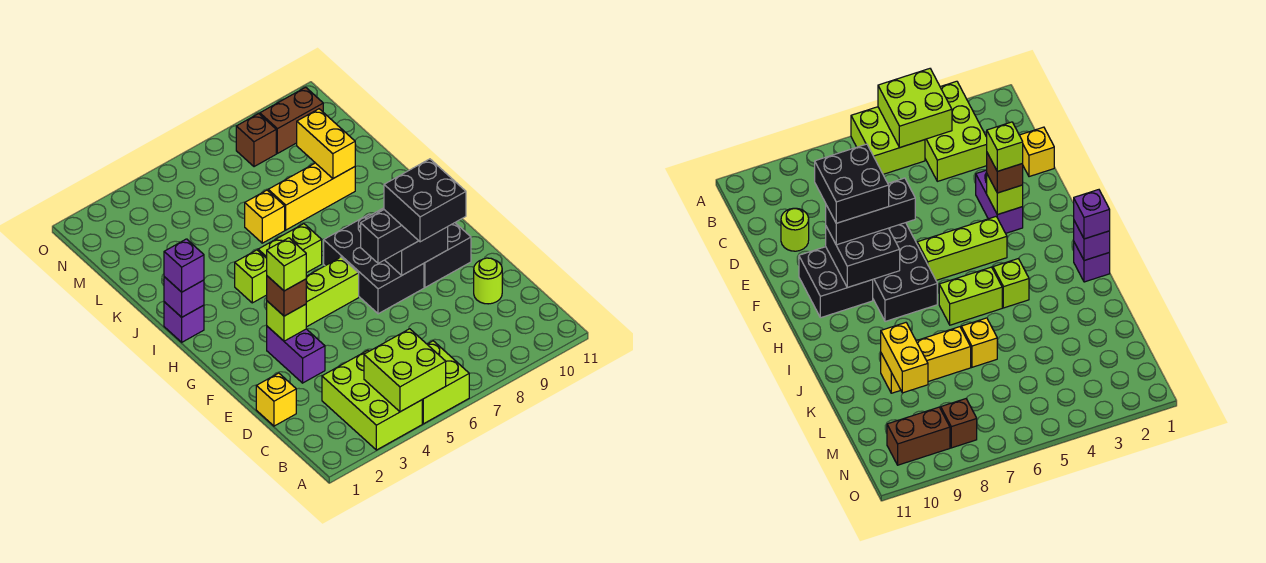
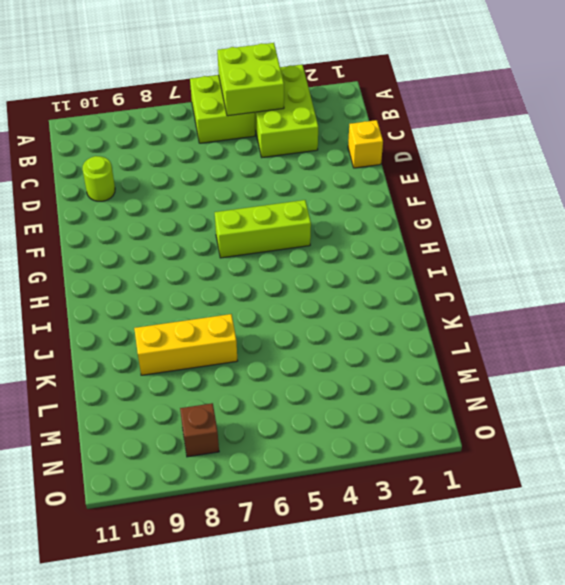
none -> purple 1x2 brick [267,326,325,383]
none -> black 2x3 brick [324,214,424,314]
none -> black 2x2 brick [424,223,471,287]

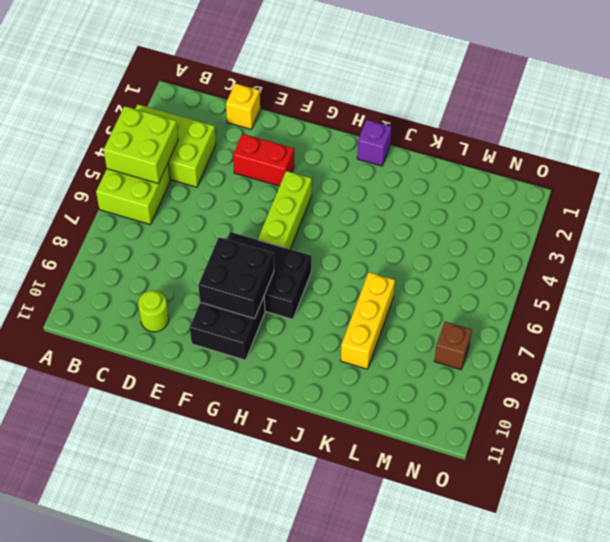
red 1x2 brick [233,134,294,186] -> purple 1x2 brick [267,326,325,383]
none -> lime 1x1 brick [235,250,267,303]
none -> lime 1x2 brick [258,224,322,273]
none -> yellow 1x1 brick [245,190,285,243]

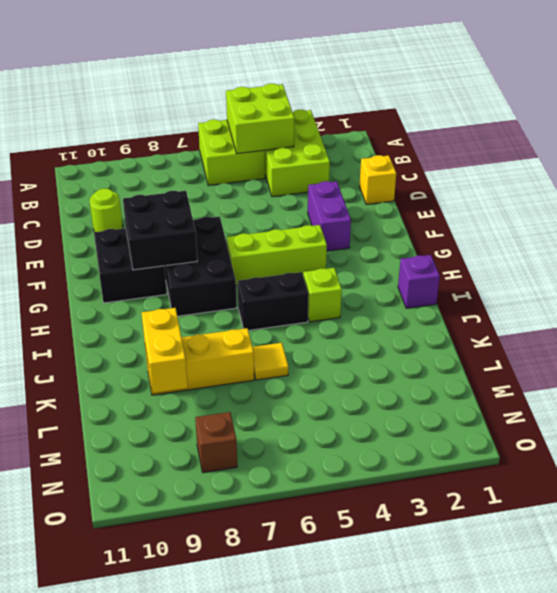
black 1x2 brick [238,272,309,330] -> lime 1x2 brick [258,224,322,273]
yellow 1x1 tile [253,343,288,380] -> yellow 1x1 brick [245,190,285,243]
none -> brown 1x2 brick [260,87,323,153]
none -> lime 1x1 brick [267,301,306,341]
none -> purple 1x1 brick [164,277,204,317]

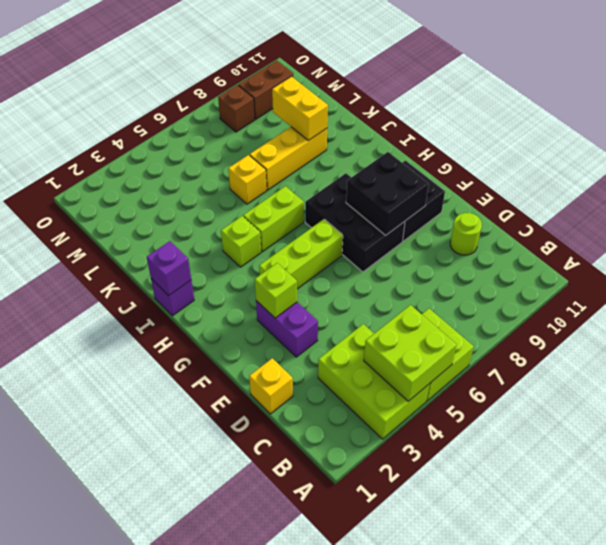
none -> brown 1x1 brick [267,276,306,316]
none -> black 1x3 brick [361,210,418,263]
none -> purple 1x1 brick [164,239,204,292]

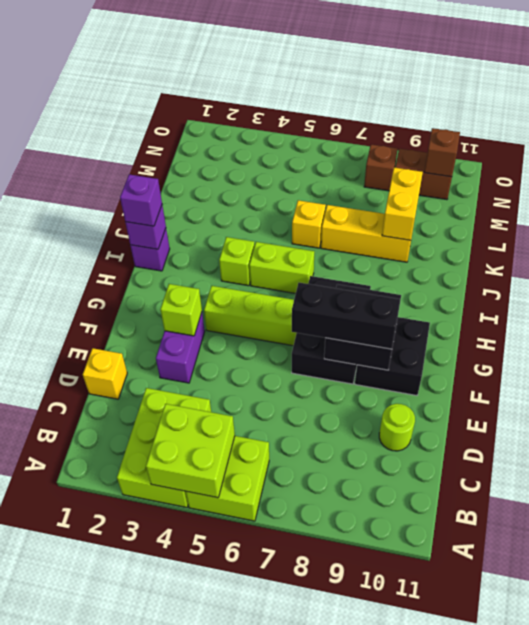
brown 1x1 brick [424,128,460,177] -> brown 1x1 brick moved to [267,276,306,316]
none -> black 2x2 brick [384,159,466,242]
none -> lime 1x1 brick [267,238,306,291]

